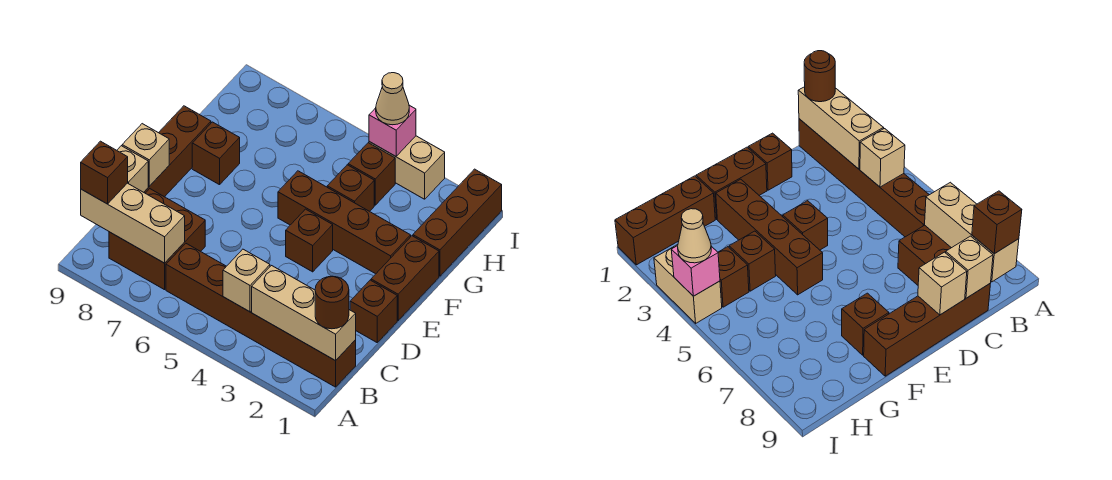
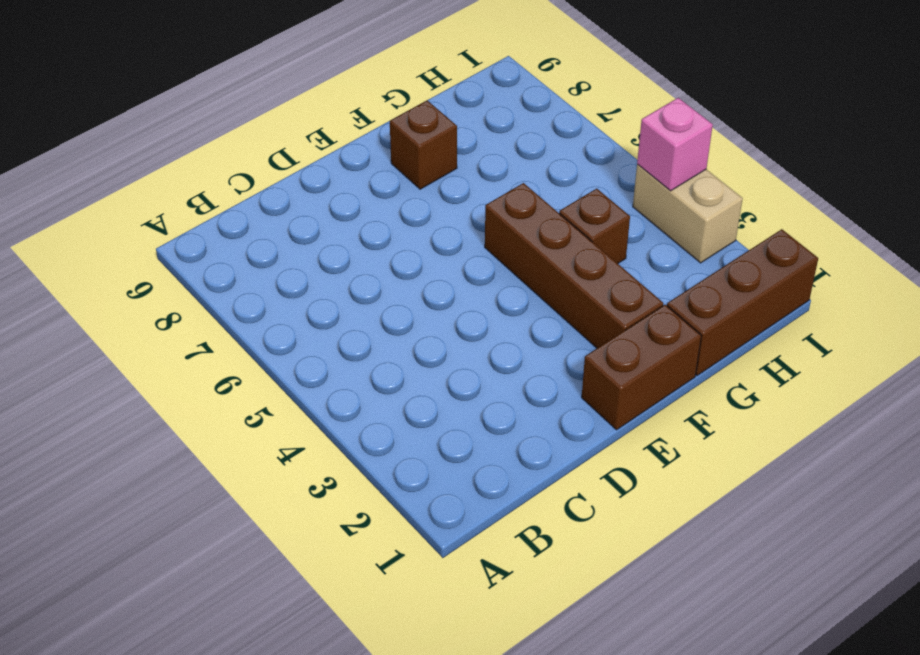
none -> brown 1x6 brick [166,244,356,387]
none -> brown 2x2 brick [109,189,205,290]
none -> brown 1x4 brick [144,106,211,197]

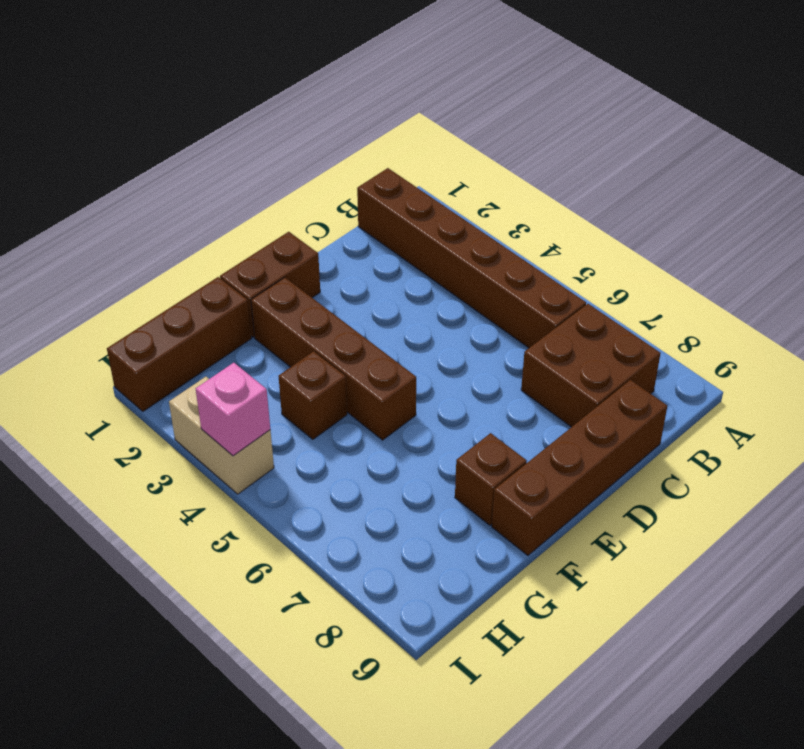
none -> brown 1x1 brick [350,280,397,342]
none -> brown 1x1 brick [286,209,333,272]
none -> brown 1x1 brick [348,143,395,205]

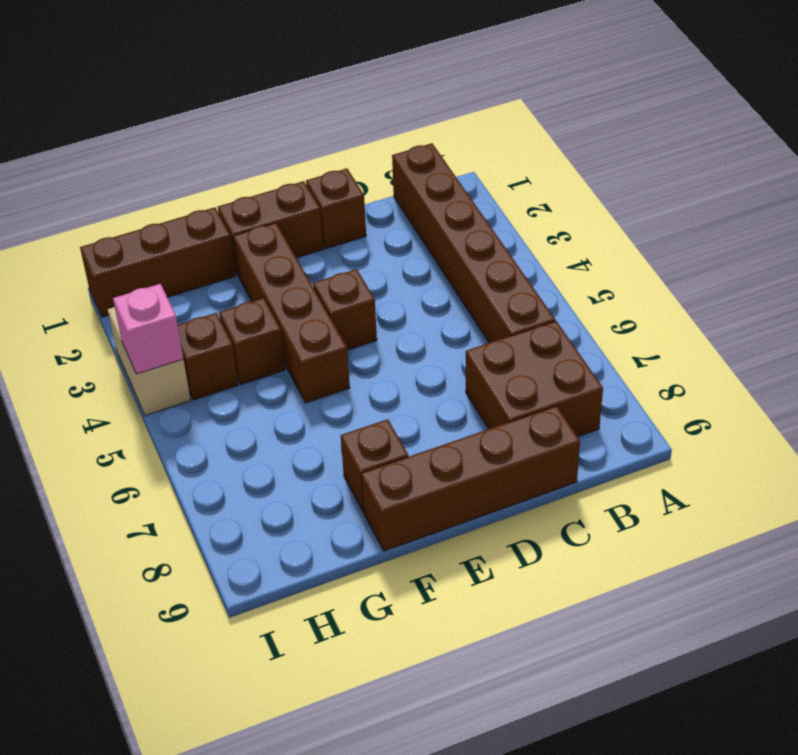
none -> tan 1x3 brick [252,266,356,361]
none -> tan 1x1 brick [223,249,270,312]
none -> tan 1x3 brick [81,183,185,263]

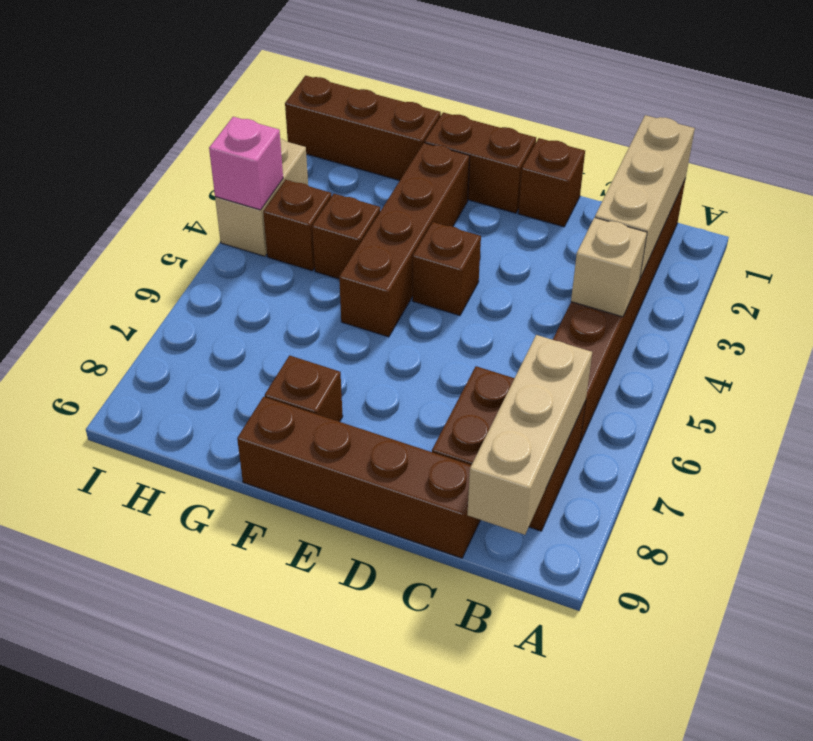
none -> tan 1x1 brick [117,146,148,192]
none -> tan 1x1 brick [122,124,169,186]
none -> brown 1x1 round brick [315,276,349,329]

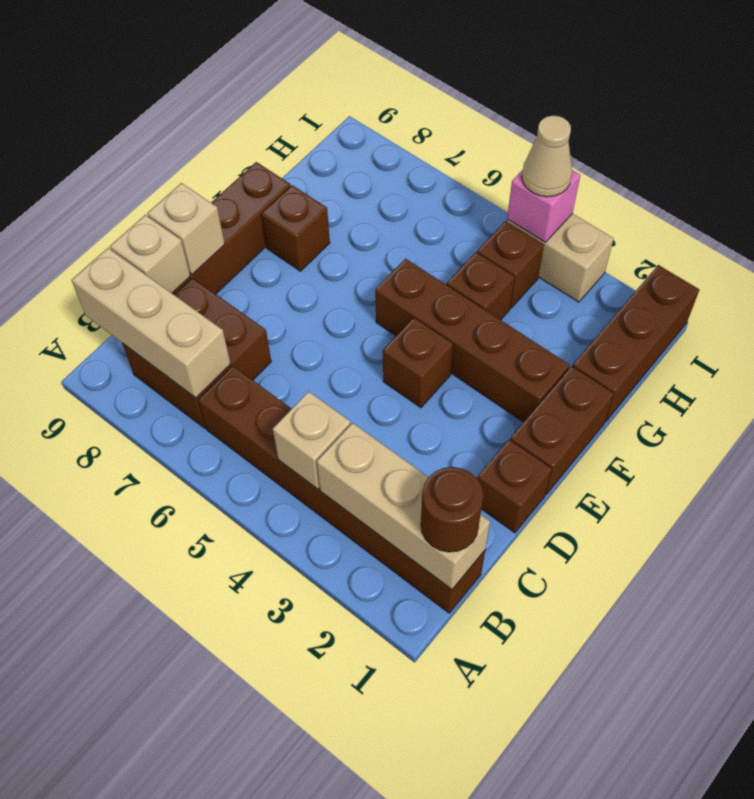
none -> brown 1x1 brick [81,141,128,204]

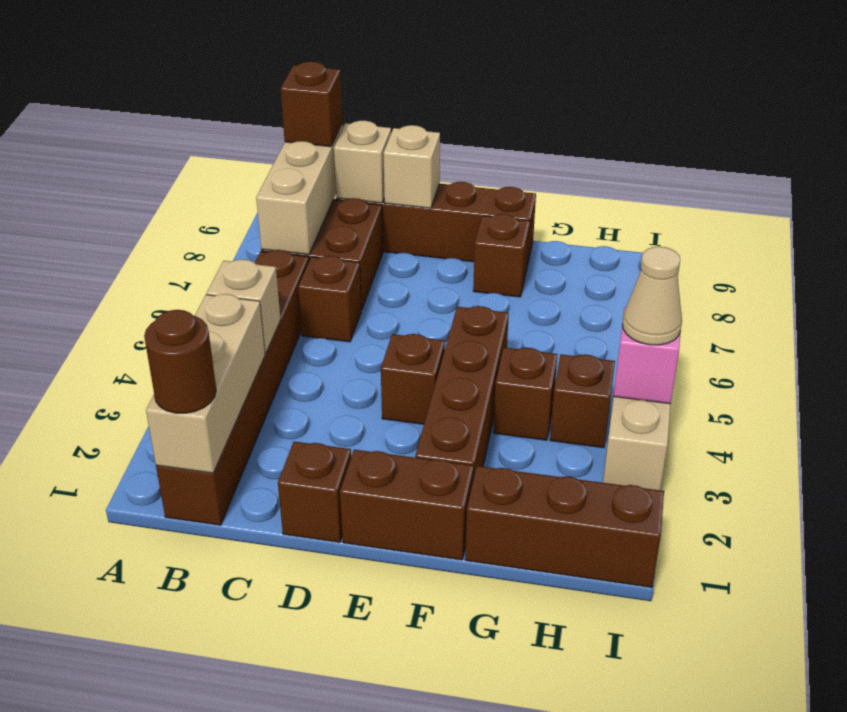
brown 1x1 brick [298,256,361,342] -> none

